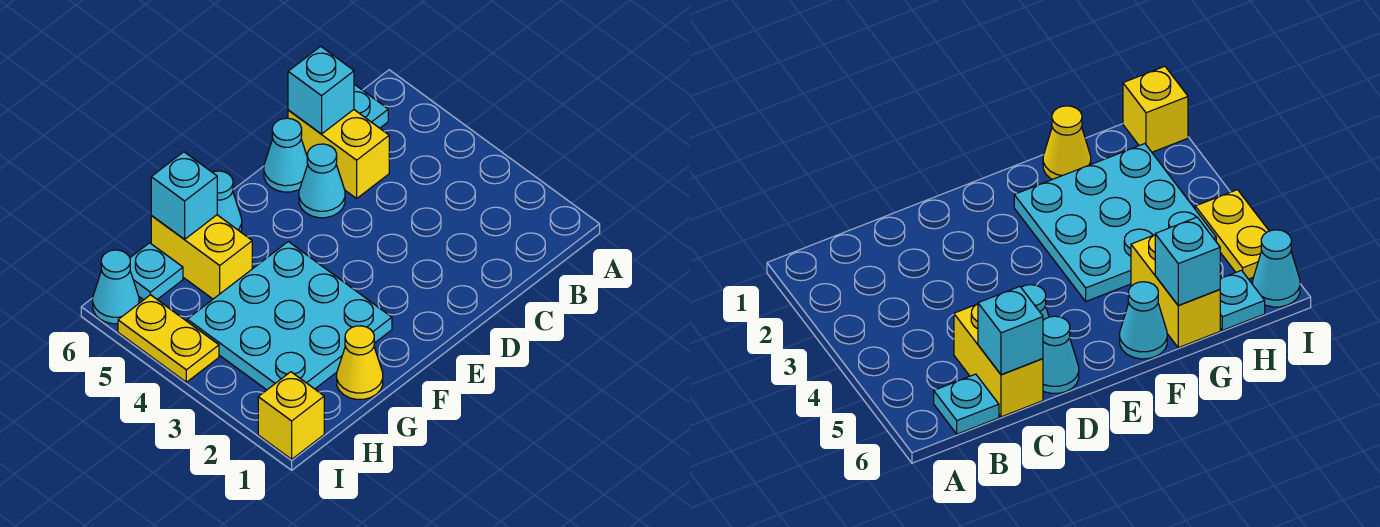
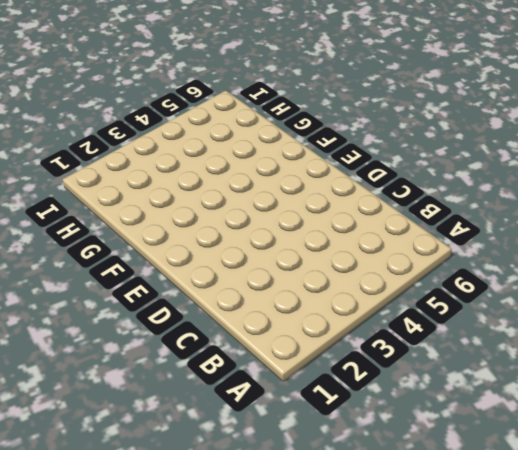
none -> cyan 1x1 plate [354,85,388,128]
none -> yellow 1x2 brick [288,110,389,198]
none -> cyan 1x1 cone [299,144,345,218]

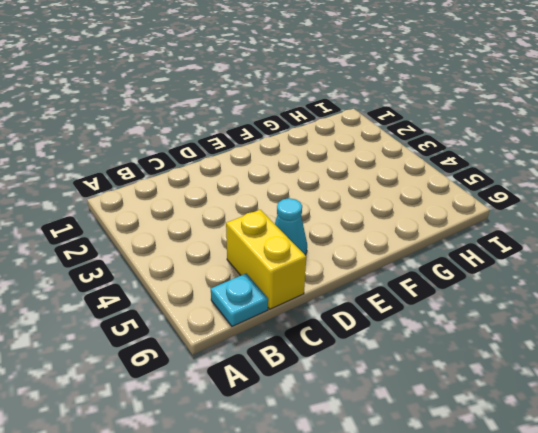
none -> cyan 1x1 cone [264,118,308,192]
none -> cyan 3x3 plate [187,242,392,390]
none -> cyan 1x1 cone [212,171,242,232]

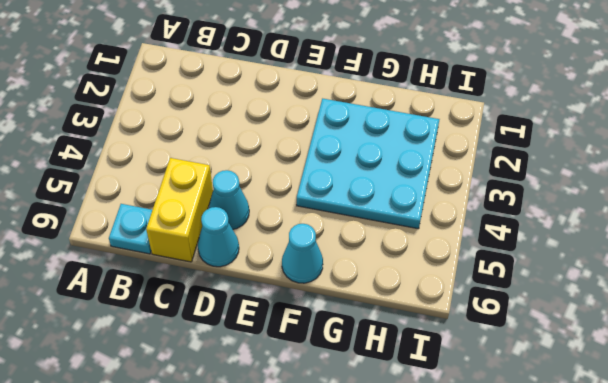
none -> yellow 1x1 cone [337,326,383,399]
none -> yellow 1x2 brick [151,215,252,299]
none -> cyan 1x1 plate [130,243,183,300]

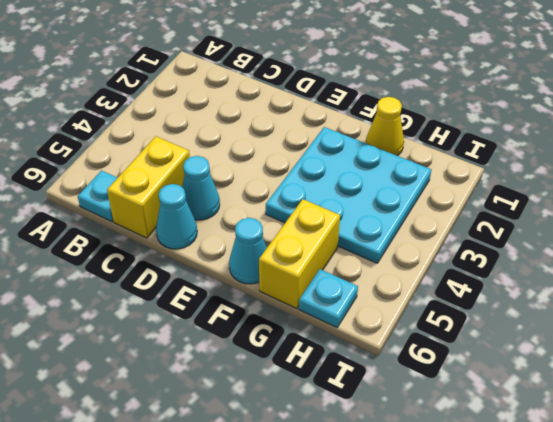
none -> yellow 1x1 brick [258,372,324,459]
none -> yellow 1x2 plate [118,295,219,382]
none -> cyan 1x1 cone [93,250,139,324]

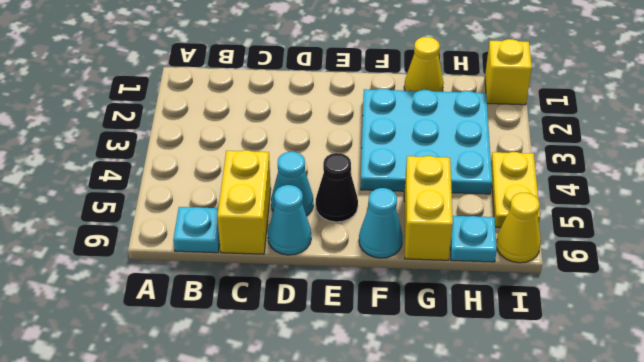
black 1x1 cone [316,153,358,222] -> none
yellow 1x1 cone [496,193,541,263] -> cyan 1x1 cone [93,250,139,324]
none -> cyan 1x1 brick [288,46,354,134]
none -> cyan 1x1 brick [151,152,217,239]

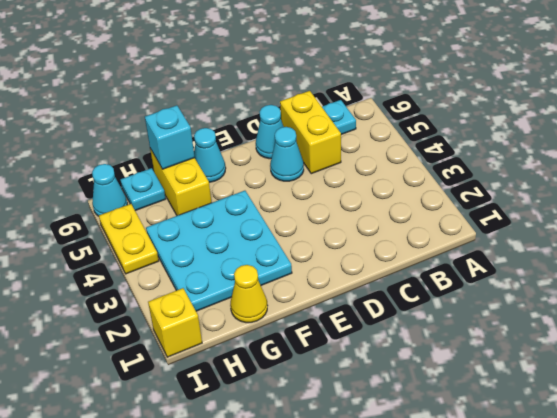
none -> cyan 1x1 brick [288,46,354,134]

